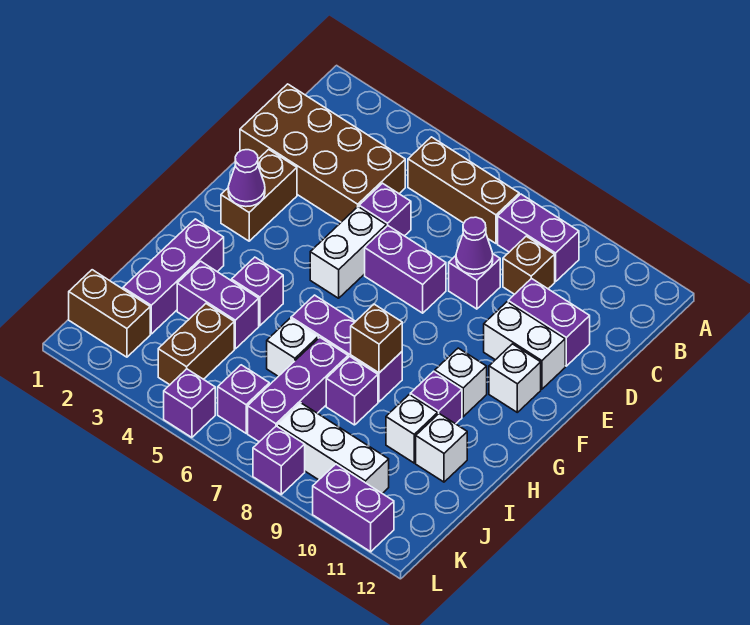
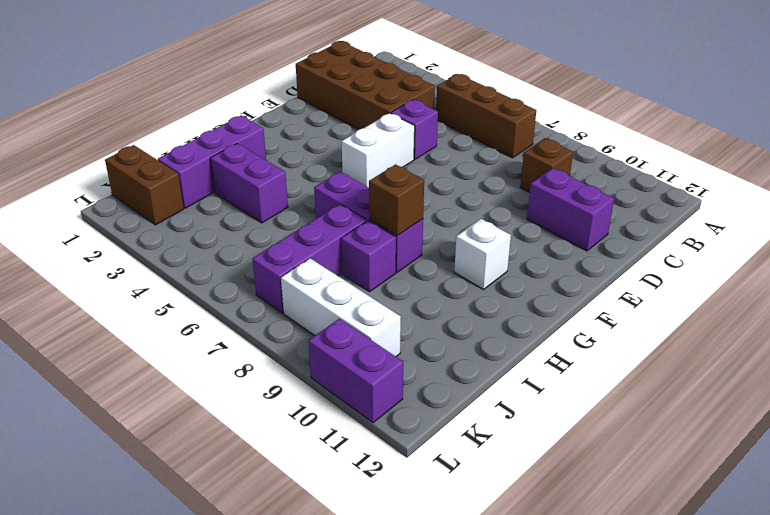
none -> purple 1x2 brick [498,194,579,282]
none -> purple 1x1 brick [449,253,500,309]
none -> brown 1x2 brick [221,149,297,241]
none -> purple 1x2 brick [365,226,446,313]

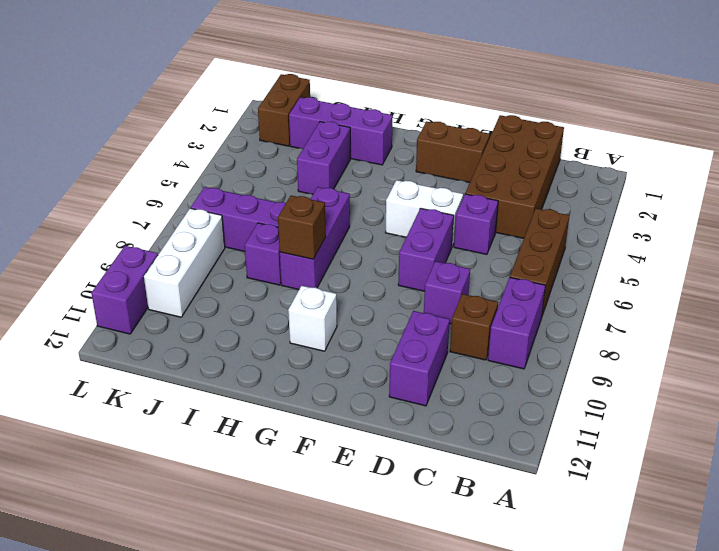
none -> white 1x2 brick [484,302,565,389]
none -> white 1x1 brick [489,344,541,412]
none -> purple 1x1 brick [232,257,283,326]
none -> purple 1x1 brick [410,371,462,424]

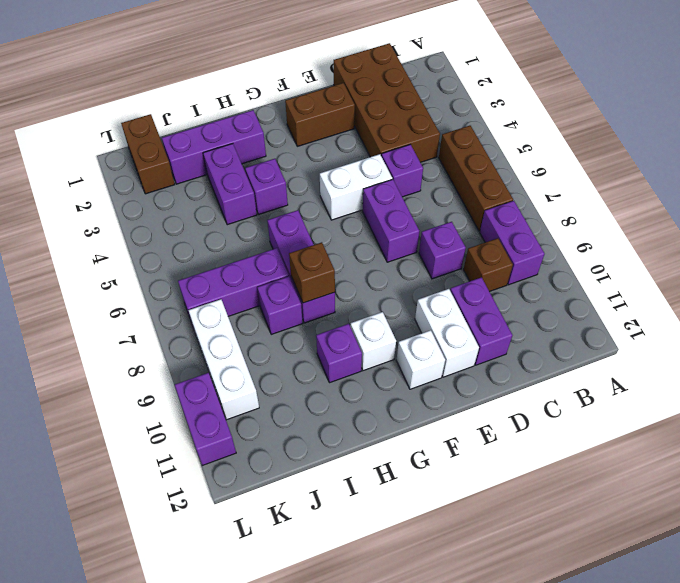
none -> white 1x1 brick [267,319,318,376]
none -> white 1x1 brick [386,395,438,463]
none -> white 1x1 brick [416,414,467,482]
none -> brown 1x2 brick [158,304,234,385]

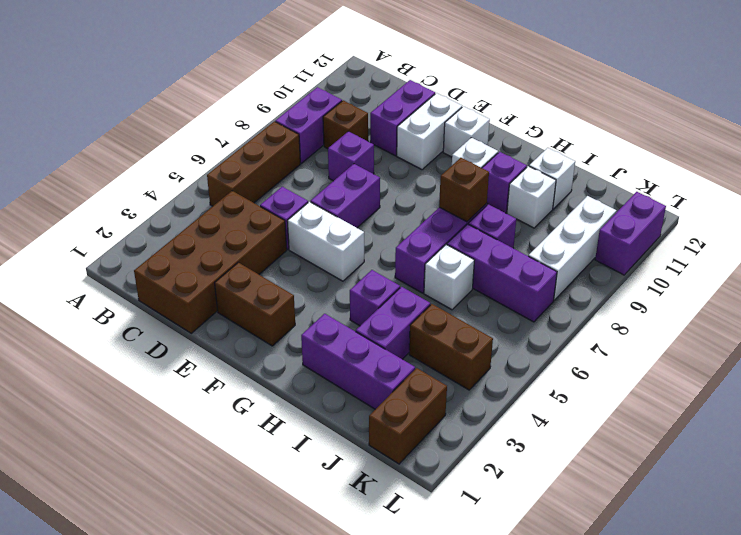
none -> purple 1x1 brick [218,365,269,433]
none -> purple 1x1 brick [164,369,215,437]
none -> purple 1x1 brick [253,426,305,494]
none -> purple 1x1 cone [456,217,493,274]

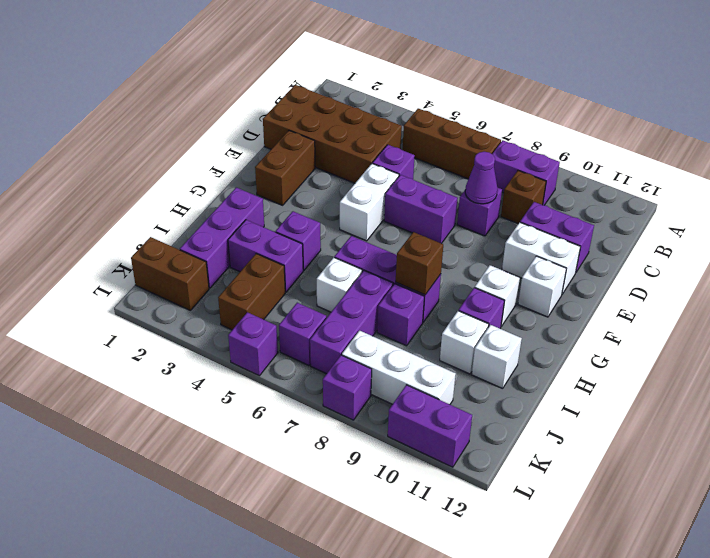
none -> purple 1x1 cone [228,150,265,207]

